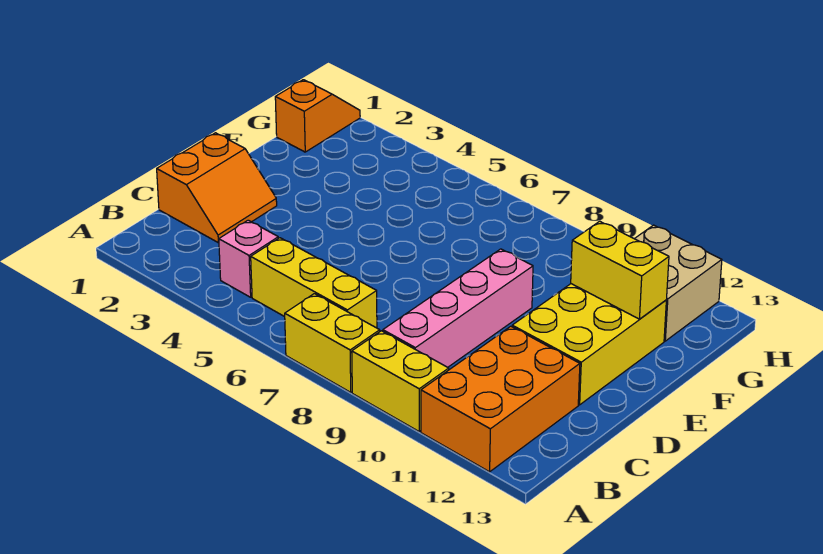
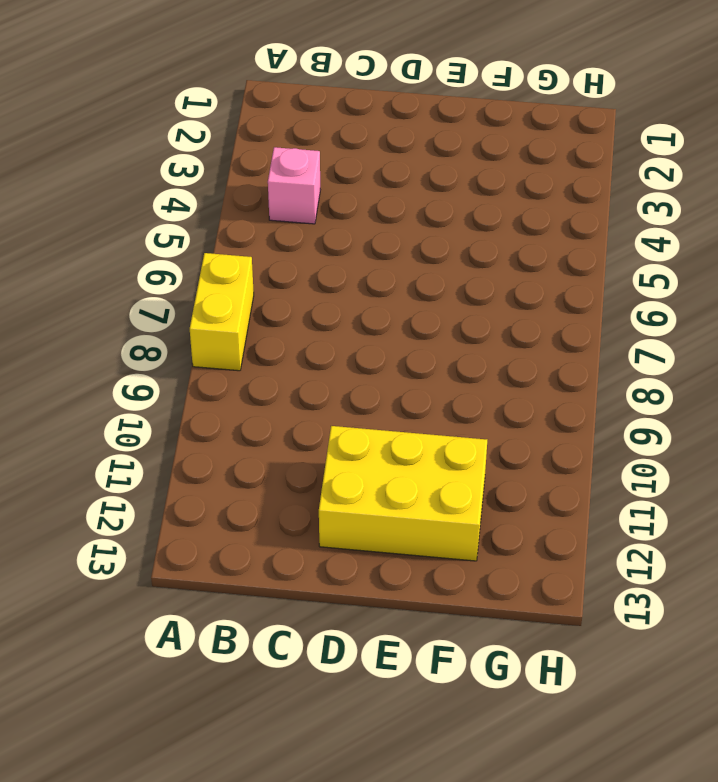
none -> yellow 1x2 brick [352,331,449,431]
none -> orange 2x3 brick [421,326,580,472]

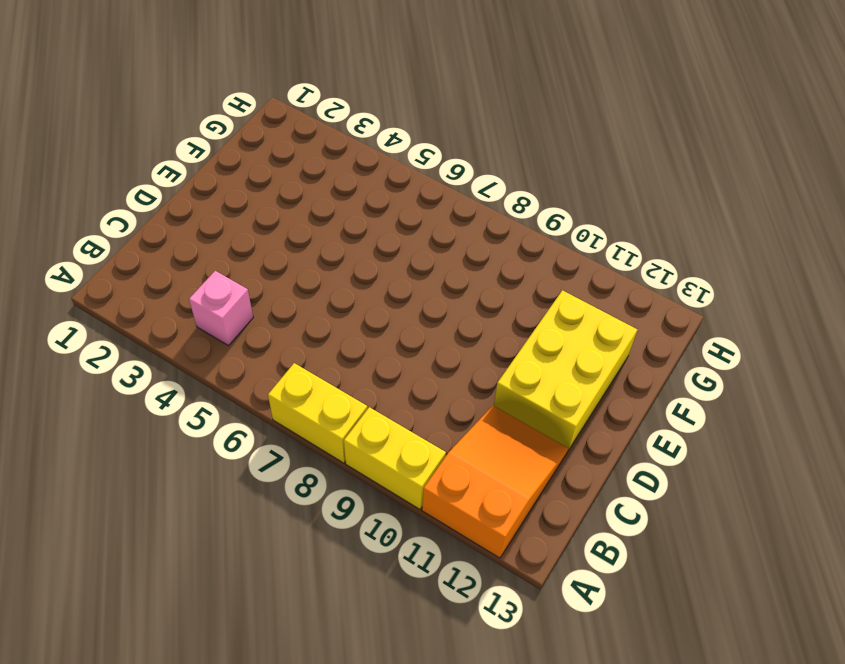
orange 2x3 slope [422,406,568,558] -> orange 2x3 brick [421,326,580,472]
none -> yellow 1x3 brick [251,238,377,328]
none -> pink 1x4 brick [383,249,533,367]

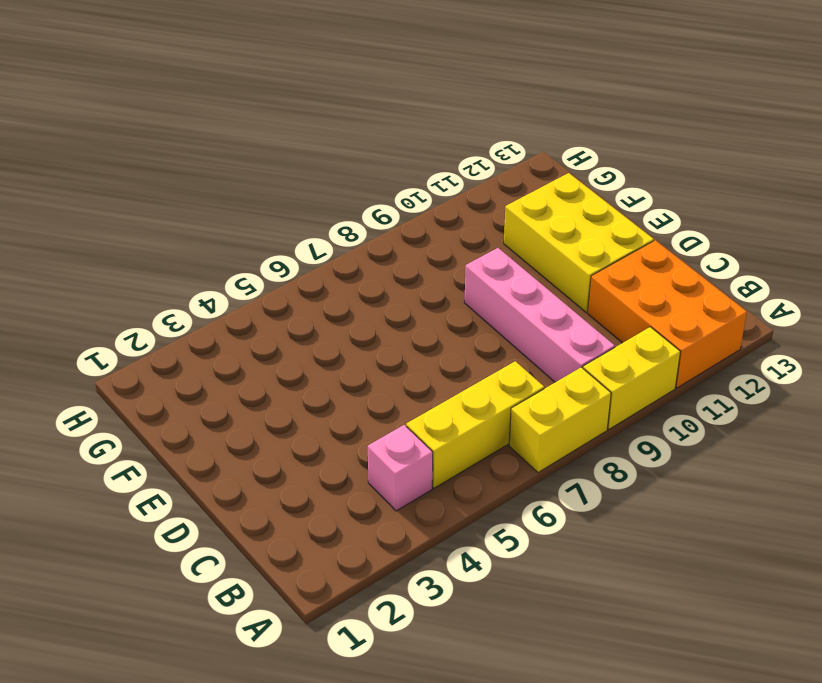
none -> orange 2x2 slope [157,133,277,243]
none -> orange 1x2 slope [275,80,360,152]

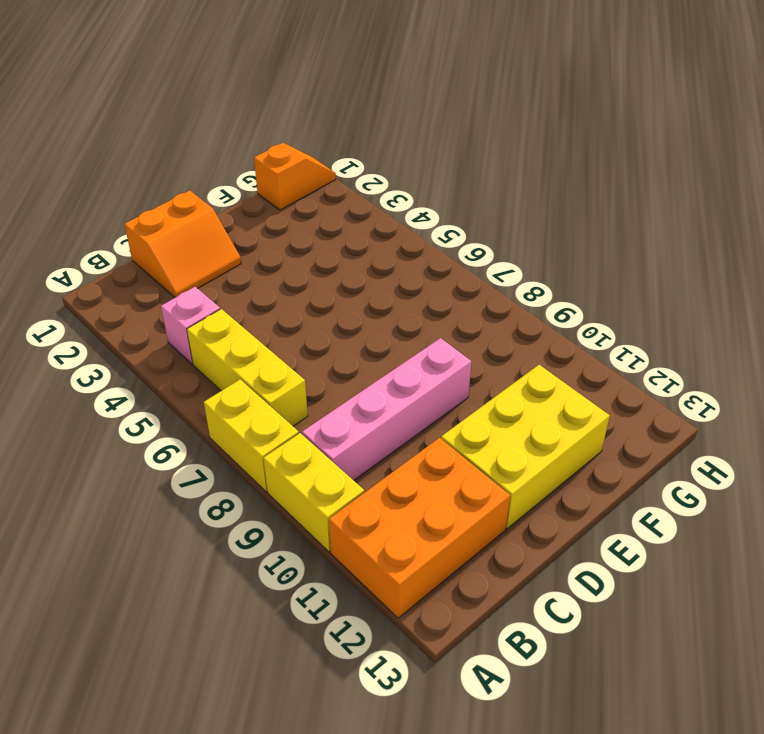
none -> tan 2x2 brick [635,225,722,341]
none -> yellow 1x2 brick [571,221,669,319]

